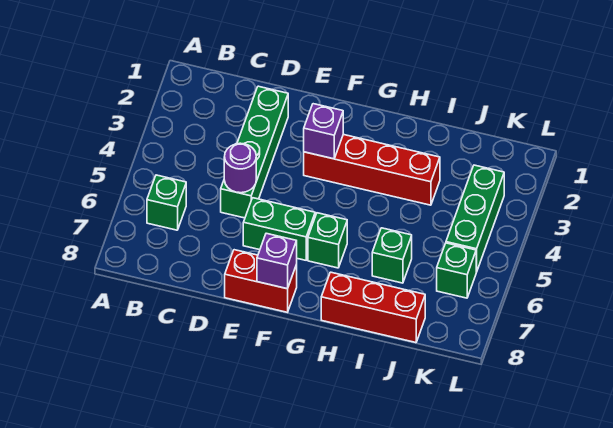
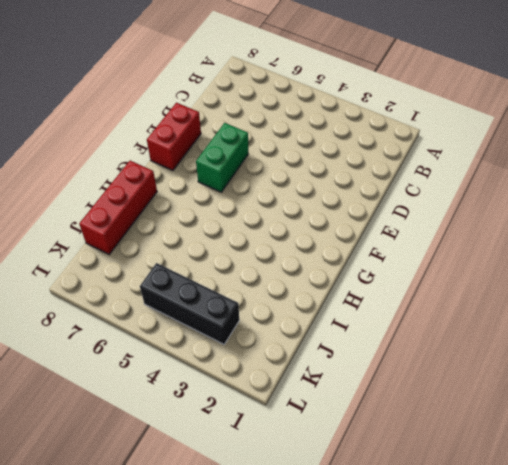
black 1x3 brick [140,263,239,344] -> green 1x3 brick [446,165,504,272]
none -> green 1x1 brick [147,175,186,230]
none -> green 1x4 brick [221,86,288,218]
none -> red 1x4 brick [304,135,440,205]

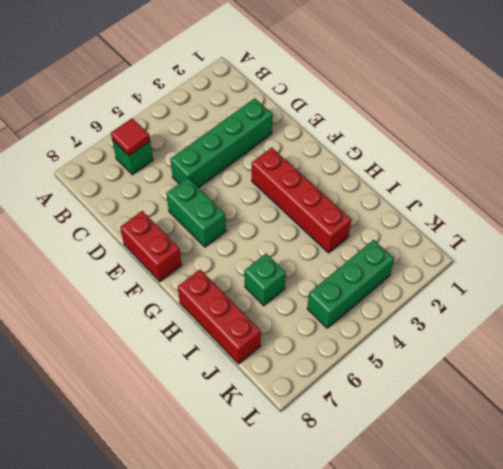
red 1x1 tile [111,118,150,156] -> none
none -> green 1x1 brick [308,213,347,268]
none -> green 1x1 brick [437,243,476,298]
none -> purple 1x1 round brick [224,143,256,193]

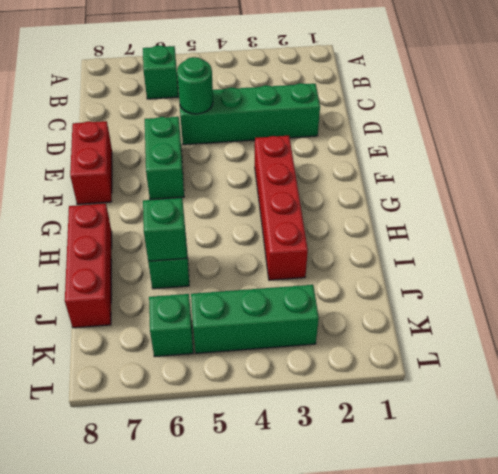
green 1x1 round brick [177,57,213,114] -> purple 1x1 round brick [224,143,256,193]
green 1x1 brick [143,198,187,261] -> green 1x1 brick moved to [308,213,347,268]
none -> purple 1x1 brick [304,104,343,159]
none -> purple 1x1 brick [257,233,297,289]

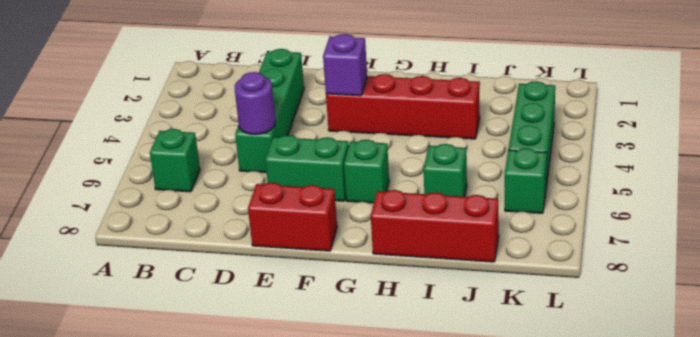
none -> purple 1x1 brick [257,233,297,289]

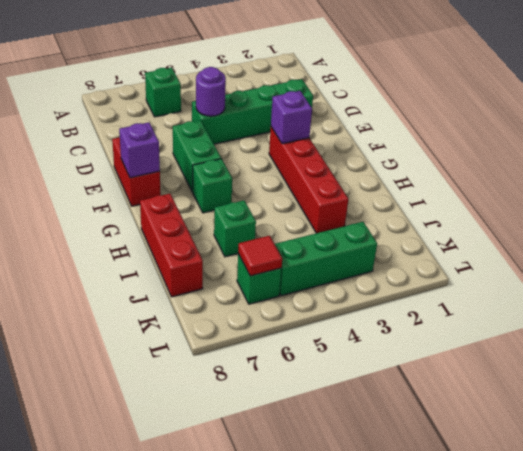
red 1x1 tile [238,236,282,276] -> none

